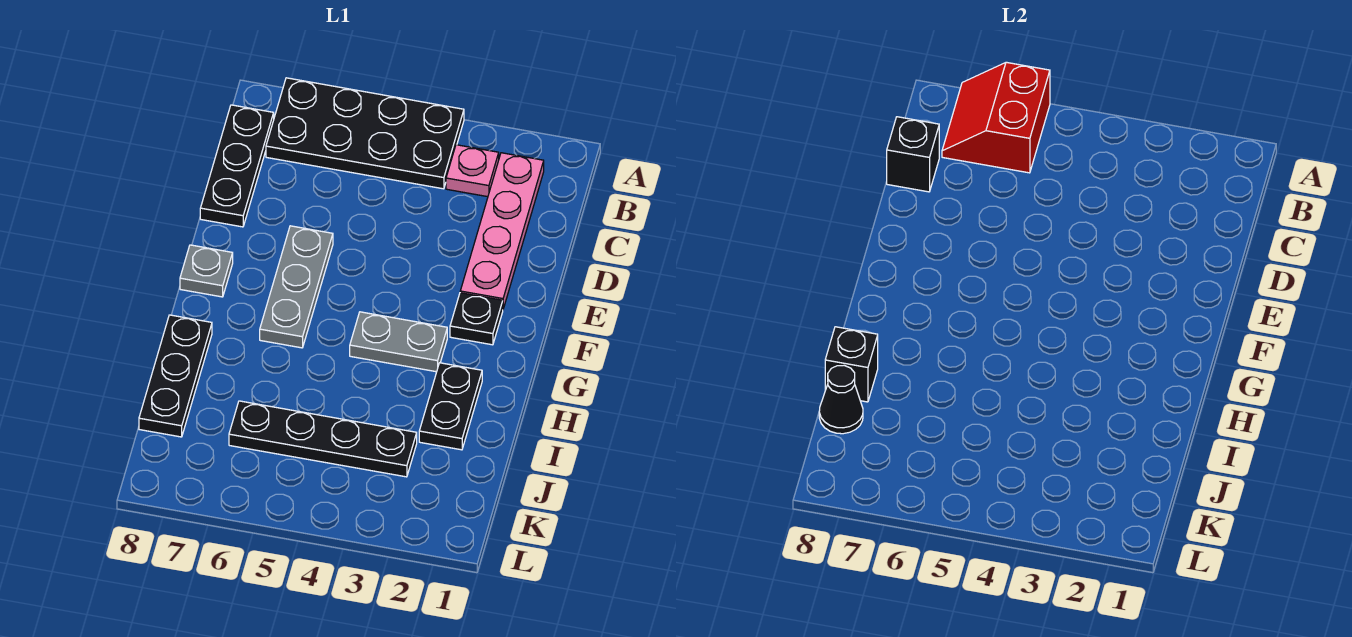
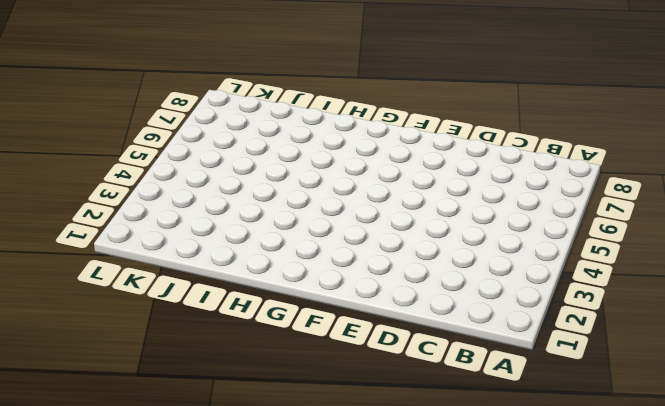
none -> black 2x4 plate [266,78,464,189]
none -> pink 1x4 plate [460,153,544,309]
none -> pink 1x1 plate [446,145,499,197]

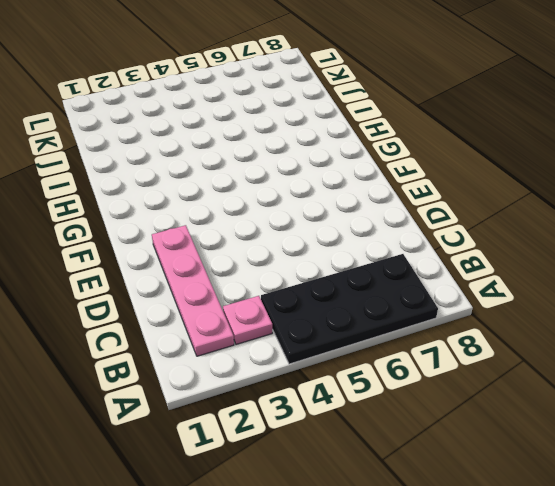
none -> black 1x3 plate [200,105,274,227]
none -> grey 1x3 plate [260,226,333,348]
none -> black 1x1 plate [450,293,503,345]

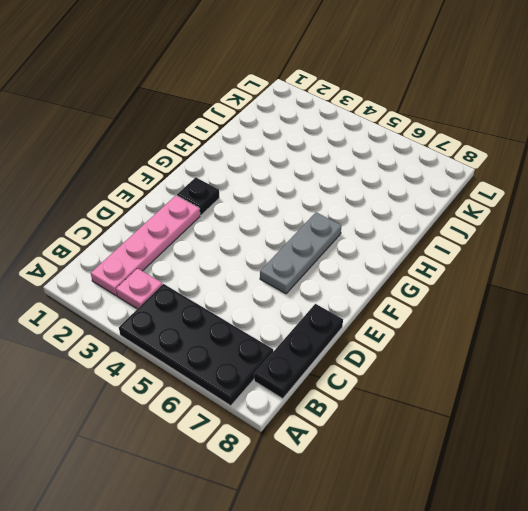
none -> grey 1x1 plate [180,245,233,297]
none -> grey 1x2 plate [350,312,447,372]
none -> black 1x2 plate [419,363,482,450]

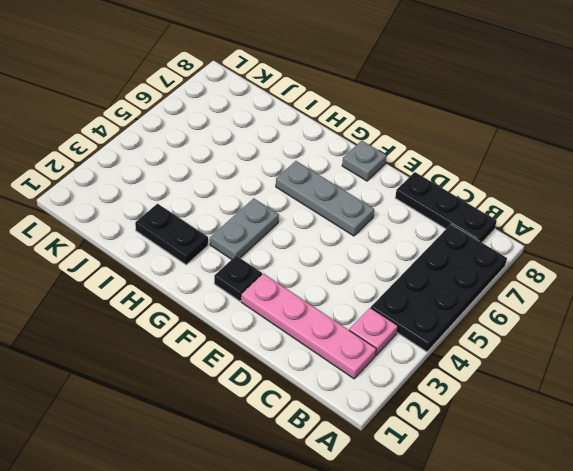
none -> black 1x3 plate [139,315,212,437]
none -> black 1x4 plate [229,401,417,477]
none -> red 2x2 slope [942,62,1050,173]

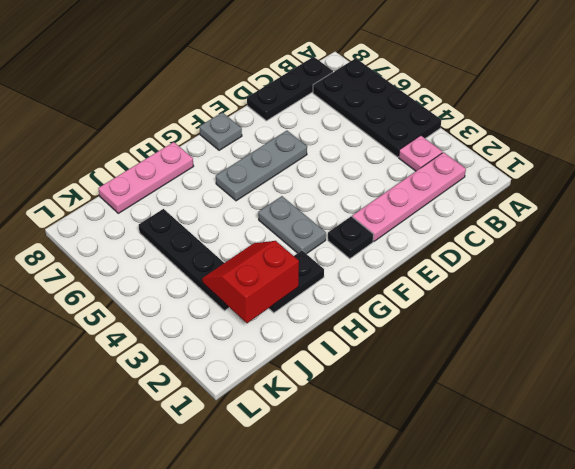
pink 1x3 plate [98,142,194,213] -> black 1x3 plate [139,315,212,437]
red 2x2 slope [202,241,299,323] -> red 2x2 slope moved to [942,62,1050,173]
none -> black 1x1 brick [887,117,939,192]
none -> black 1x1 brick [825,327,878,402]
none -> black 1x1 cone [819,366,863,434]

